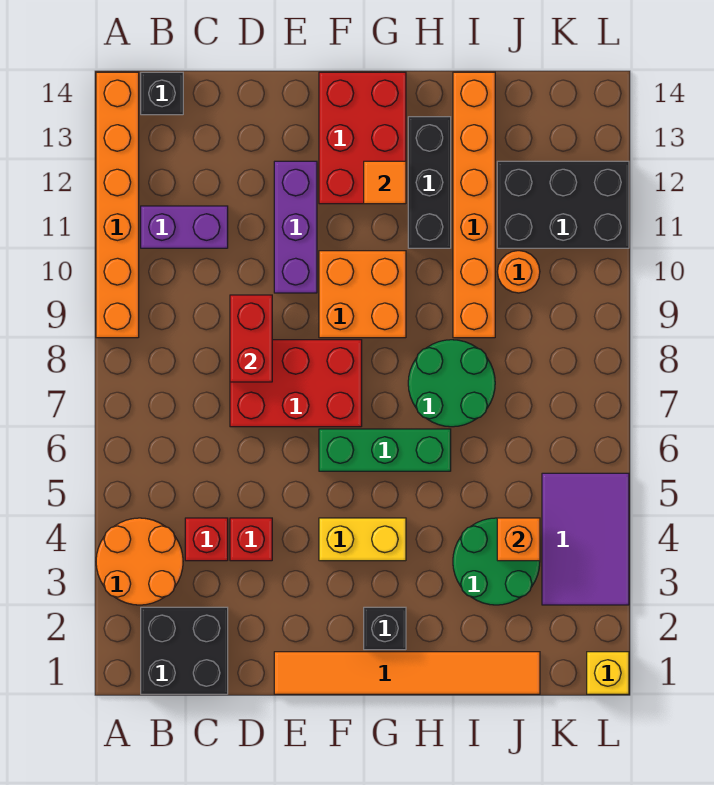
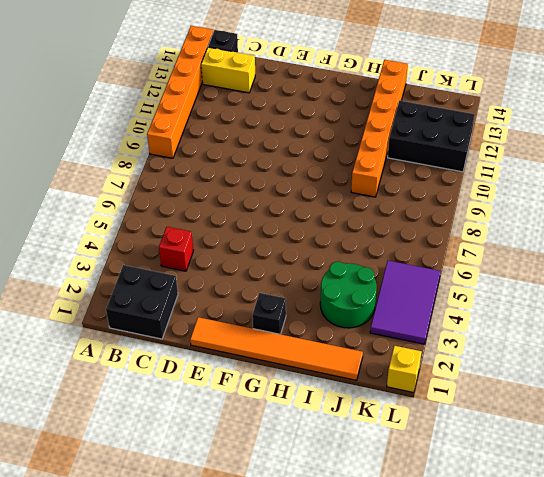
yellow 1x2 brick [201,47,255,93] -> yellow 1x2 brick moved to [319,518,406,561]
none -> orange 2x2 round brick [96,518,183,605]
none -> purple 1x2 brick [141,206,228,248]
none -> red 1x1 brick [230,518,272,561]

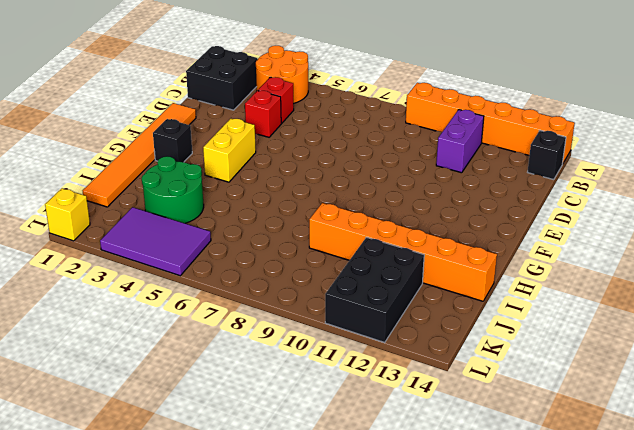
none -> red 2x3 brick [230,340,362,427]
none -> purple 1x3 brick [274,161,317,293]
none -> green 1x3 brick [319,429,451,471]

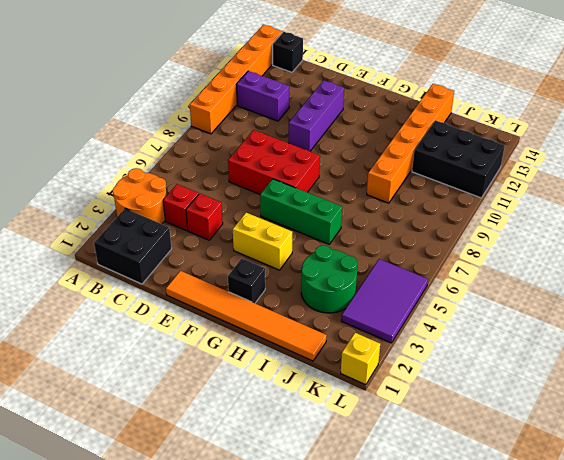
none -> orange 2x2 brick [319,251,406,338]
none -> red 2x3 brick [319,72,406,204]
none -> green 2x2 round brick [408,340,495,427]

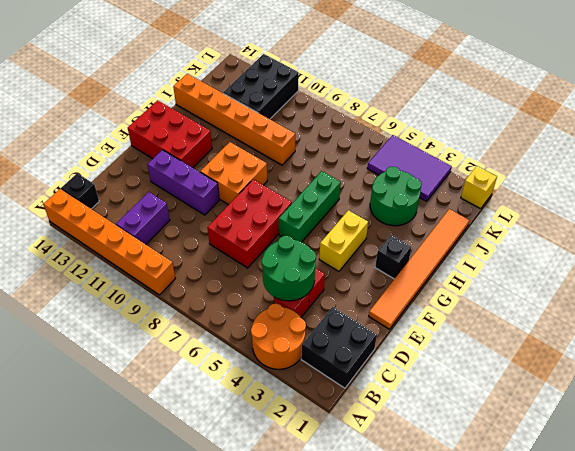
green 2x2 round brick [261,236,316,301] -> green 2x2 round brick moved to [408,340,495,427]
none -> black 1x3 brick [408,117,451,248]
none -> orange 1x1 round brick [497,251,540,293]
none -> red 1x2 brick [230,295,272,382]

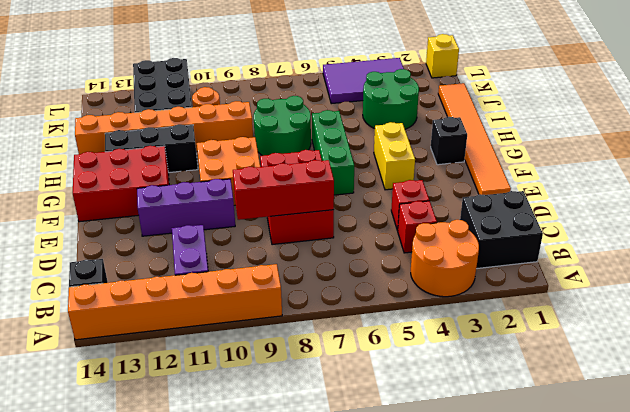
red 1x3 brick [233,160,334,220] -> red 1x2 brick [230,295,272,382]
none -> orange 1x1 tile [364,161,406,204]
none -> orange 1x1 brick [497,518,540,561]

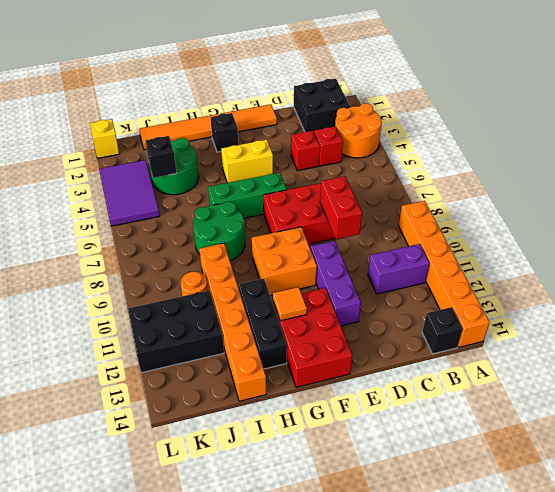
black 1x1 brick [145,136,177,178] -> orange 1x1 brick [497,518,540,561]

